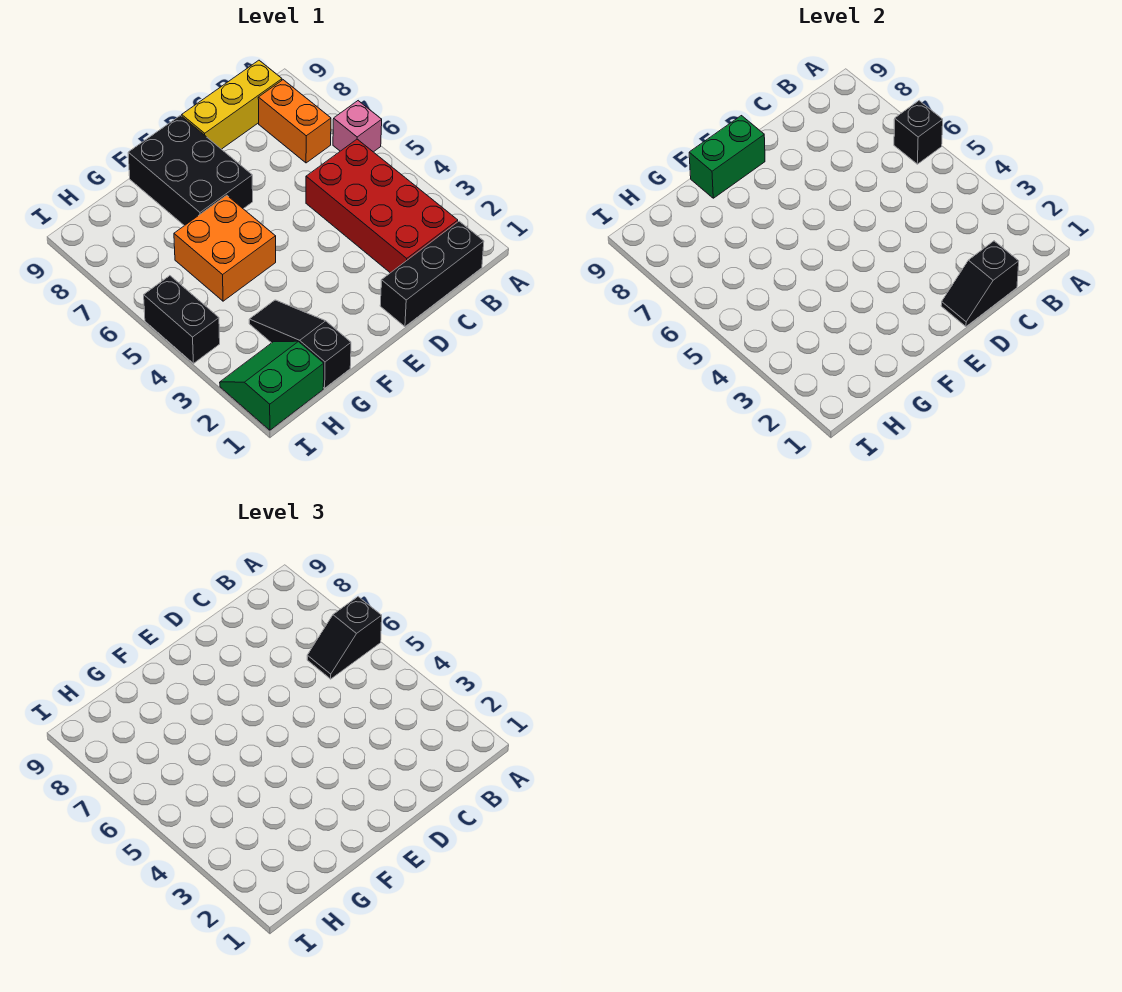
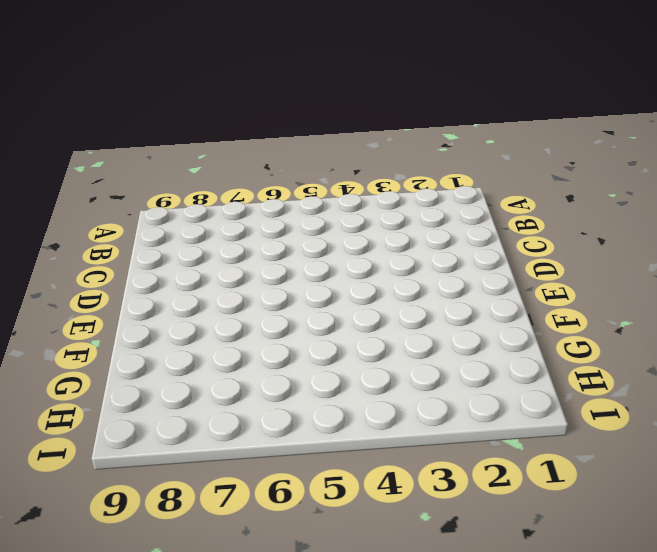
none -> pink 1x1 brick [333,101,382,152]
none -> black 1x3 brick [380,221,484,326]
none -> red 2x4 brick [306,139,458,273]

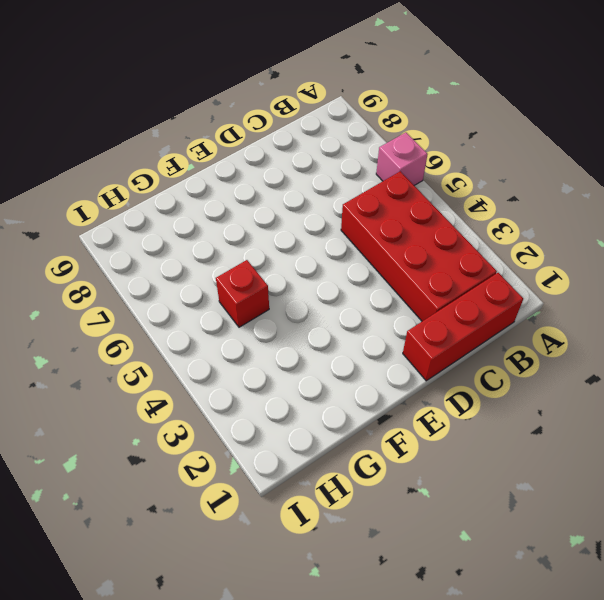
red 1x3 brick [403,273,523,381] -> black 1x3 brick [380,221,484,326]
red 1x1 brick [216,260,269,327] -> orange 2x2 brick [174,195,276,301]
none -> orange 1x2 brick [258,80,331,163]
none -> yellow 1x3 brick [182,60,282,149]
none -> black 2x3 brick [128,116,253,226]

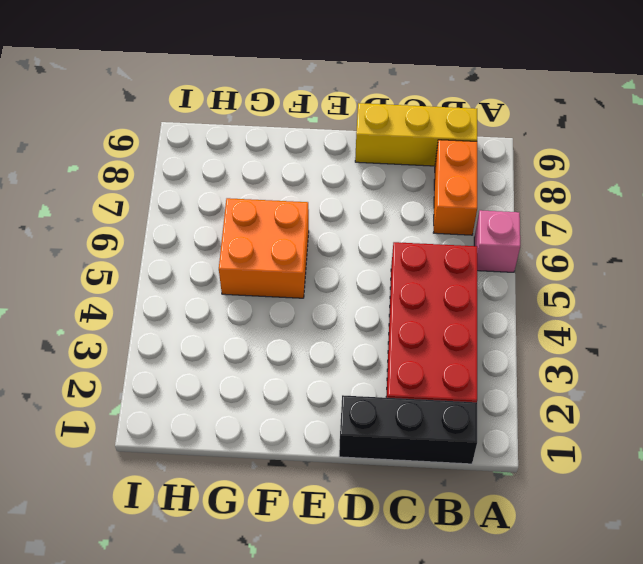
none -> black 2x3 brick [128,116,253,226]
none -> black 1x3 slope [249,300,351,388]
none -> green 2x2 slope [220,341,324,430]

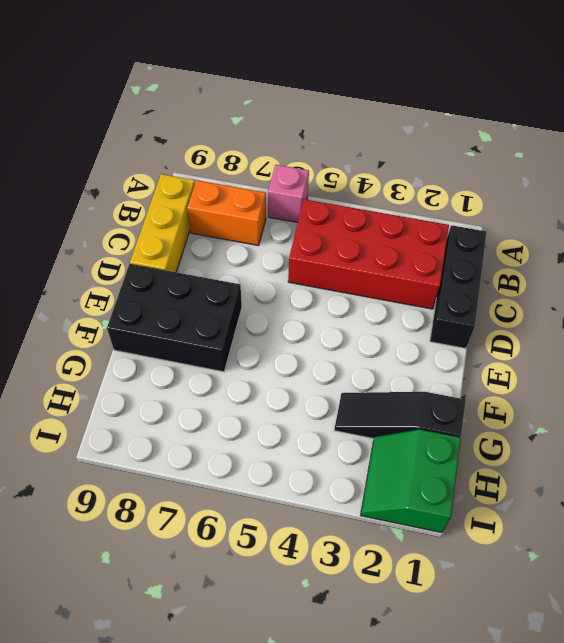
none -> orange 2x2 brick [174,195,276,301]
none -> black 1x2 brick [144,276,220,363]
none -> black 1x1 brick [894,101,943,164]

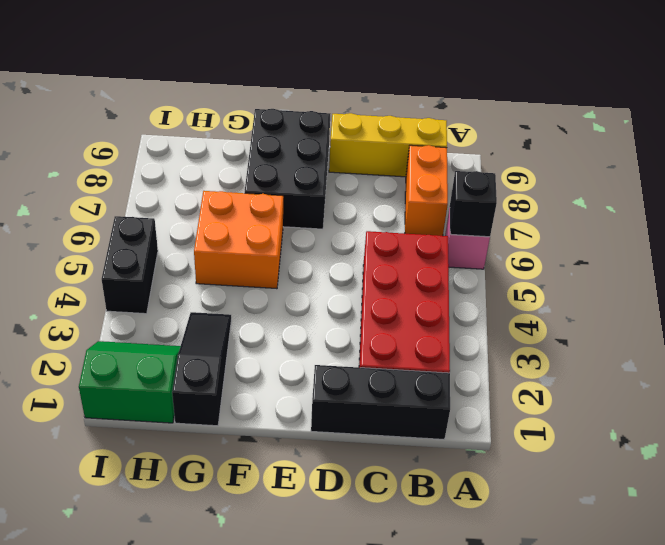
none -> black 1x2 slope [941,241,1019,326]
none -> green 1x2 brick [689,116,765,198]
none -> black 1x2 slope [307,597,382,679]

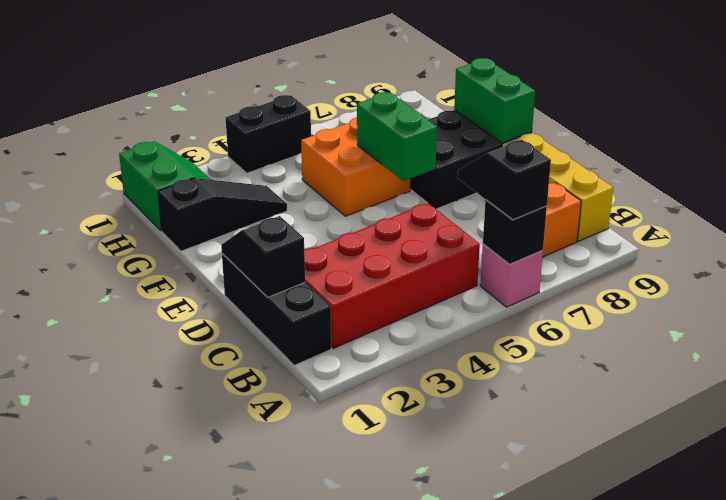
green 1x2 brick [357,92,437,181] -> none

